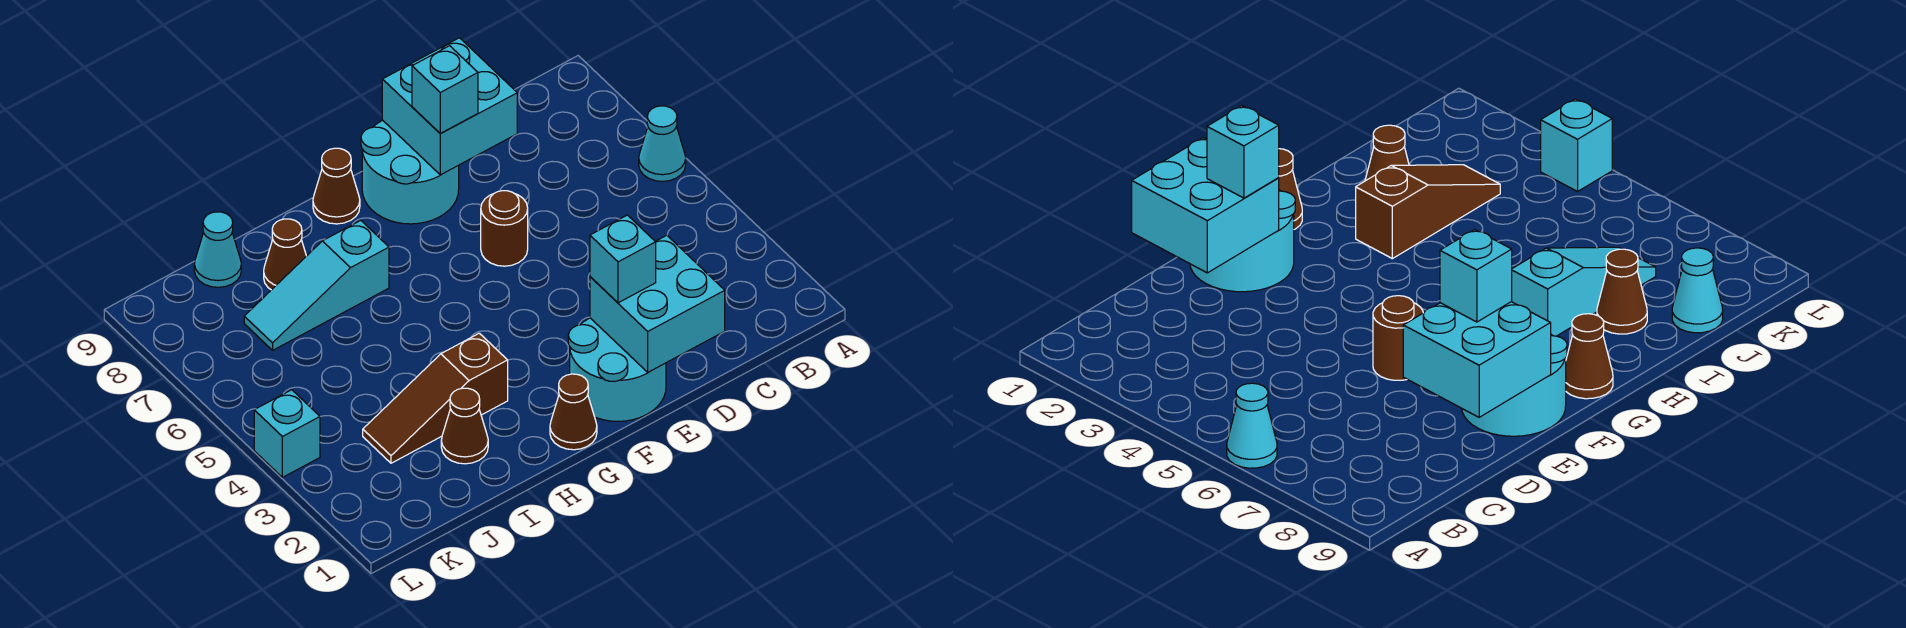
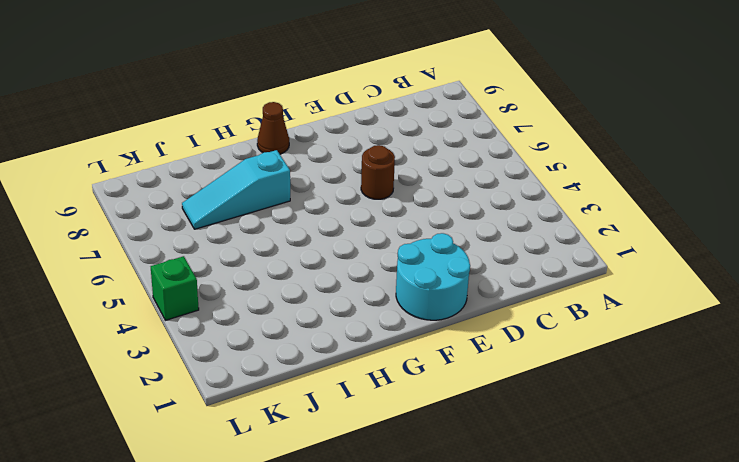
green 1x1 brick [151,256,199,320] -> cyan 1x1 brick [254,390,320,477]
none -> cyan 1x1 cone [639,106,686,182]
none -> cyan 2x2 round brick [361,120,459,224]
none -> brown 1x1 cone [550,374,597,450]

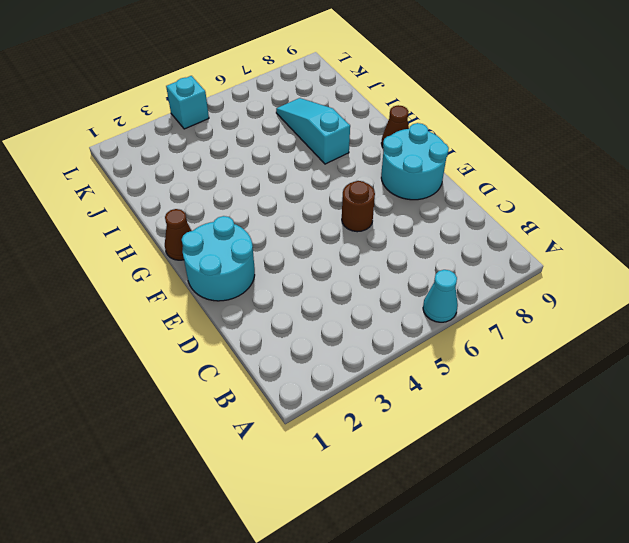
none -> brown 1x3 slope [363,333,508,463]
none -> brown 1x1 cone [441,388,488,464]
none -> brown 1x1 cone [264,219,306,290]

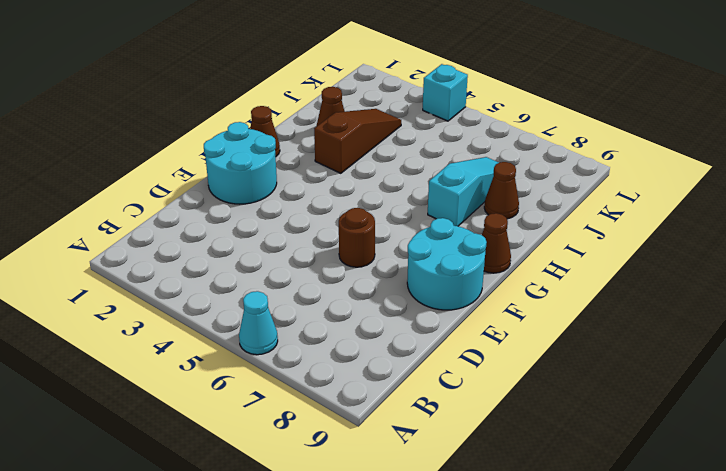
none -> cyan 1x1 cone [194,212,241,287]
none -> cyan 2x2 brick [590,235,725,372]
none -> cyan 2x2 brick [382,38,517,175]

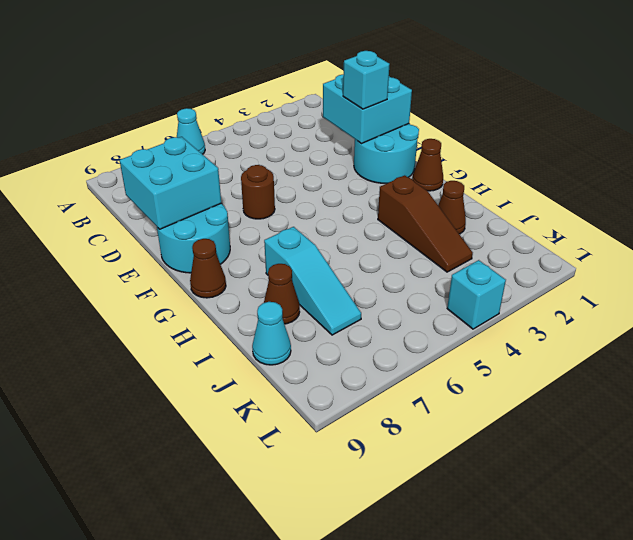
none -> cyan 1x1 brick [412,46,478,134]

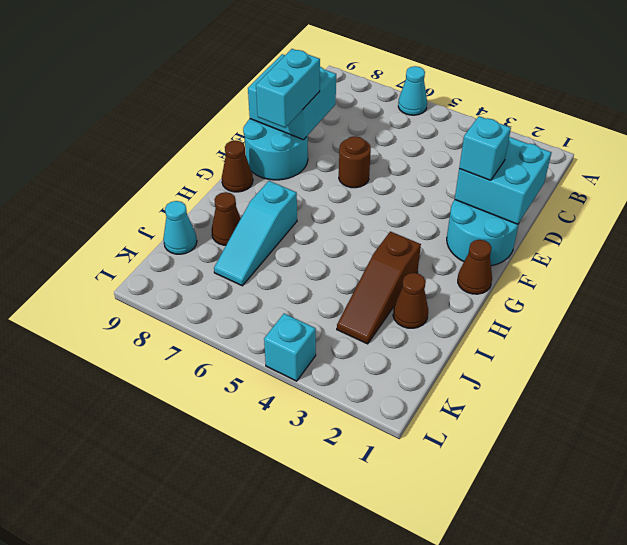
cyan 1x2 brick [256,49,320,128] -> cyan 1x1 brick [412,46,478,134]

